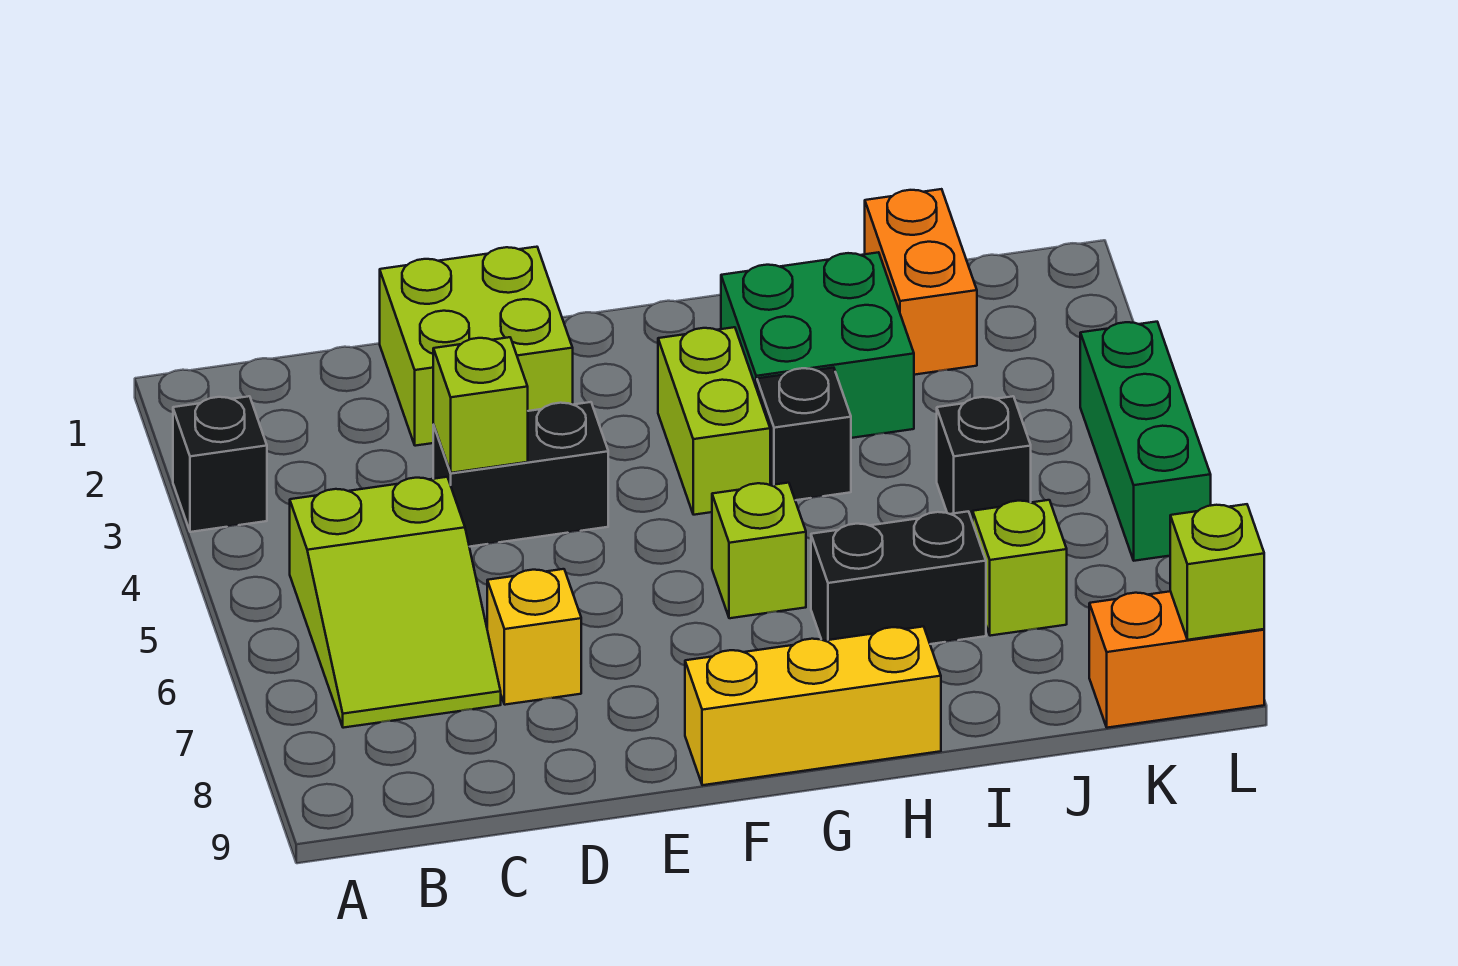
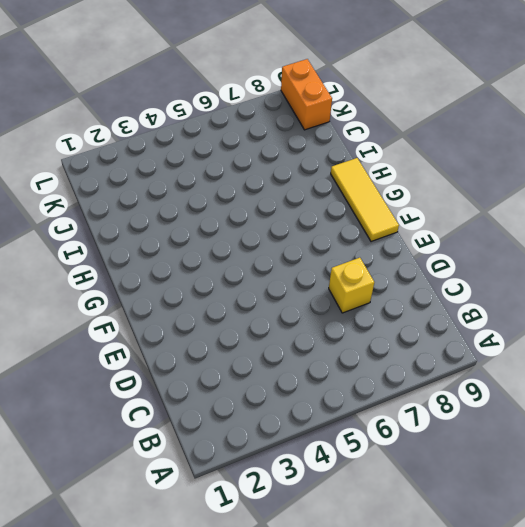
yellow 1x3 tile [331,158,399,242] -> yellow 1x3 brick [685,627,941,785]
none -> black 1x1 brick [173,396,267,532]
none -> lime 2x3 slope [290,477,501,728]
none -> lime 2x2 brick [380,247,573,446]

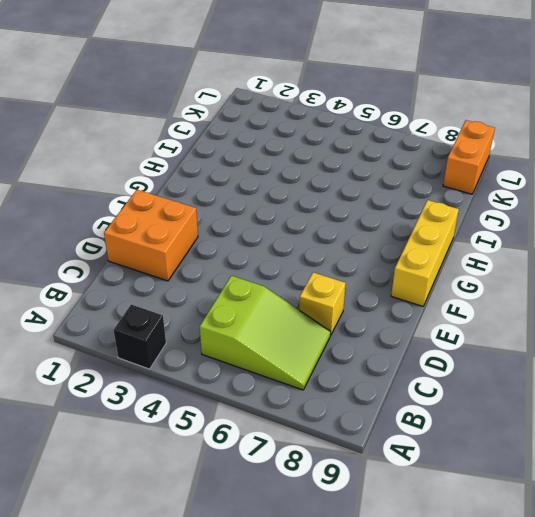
orange 2x2 brick [104,190,198,281] -> lime 2x2 brick [380,247,573,446]
none -> black 1x2 brick [433,402,608,547]
none -> lime 1x2 brick [658,327,770,515]
none -> lime 1x1 brick [712,483,806,618]

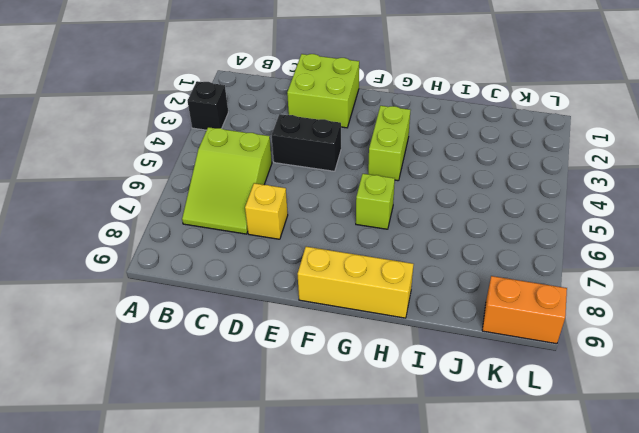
none -> green 2x2 brick [721,252,914,438]
none -> black 1x1 brick [757,368,851,500]
none -> black 1x2 brick [811,511,986,644]

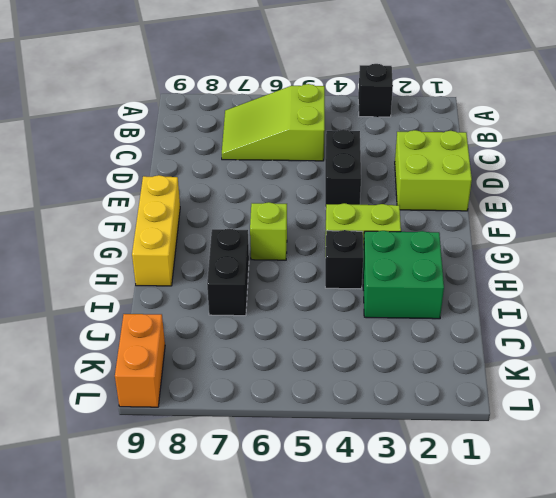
none -> yellow 1x1 brick [487,569,581,705]
none -> orange 1x2 brick [865,189,977,375]
none -> black 1x1 brick [937,396,1031,522]

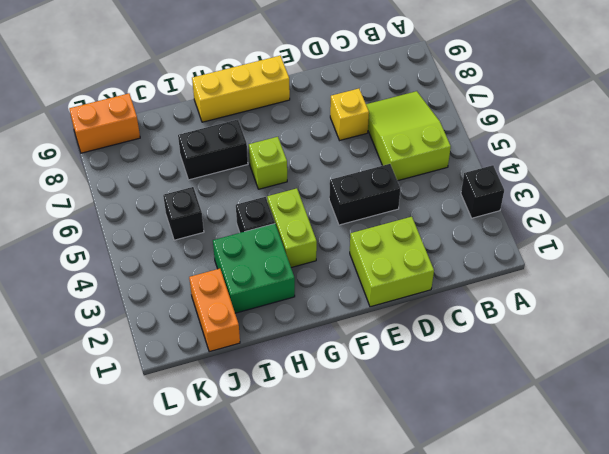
none -> lime 1x1 brick [973,500,1067,636]
none -> green 1x3 brick [1080,322,1211,561]
none -> lime 1x1 brick [433,337,528,473]

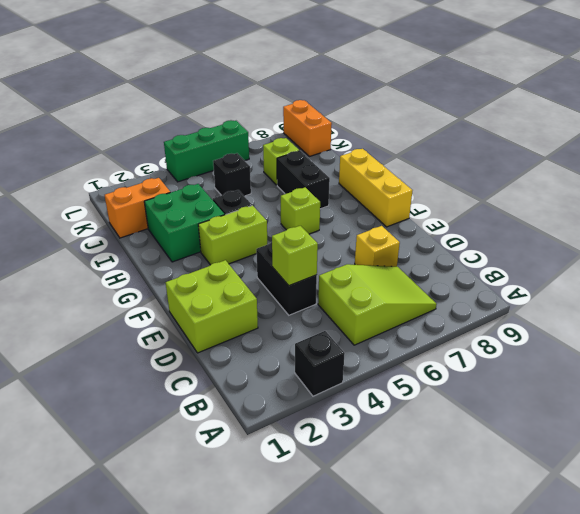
none -> lime 1x1 brick [1170,504,1264,640]

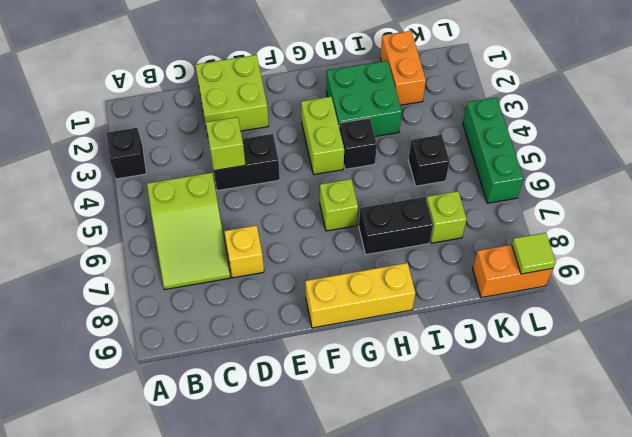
lime 1x1 tile [512,233,556,274] -> lime 1x1 brick [1170,504,1264,640]

